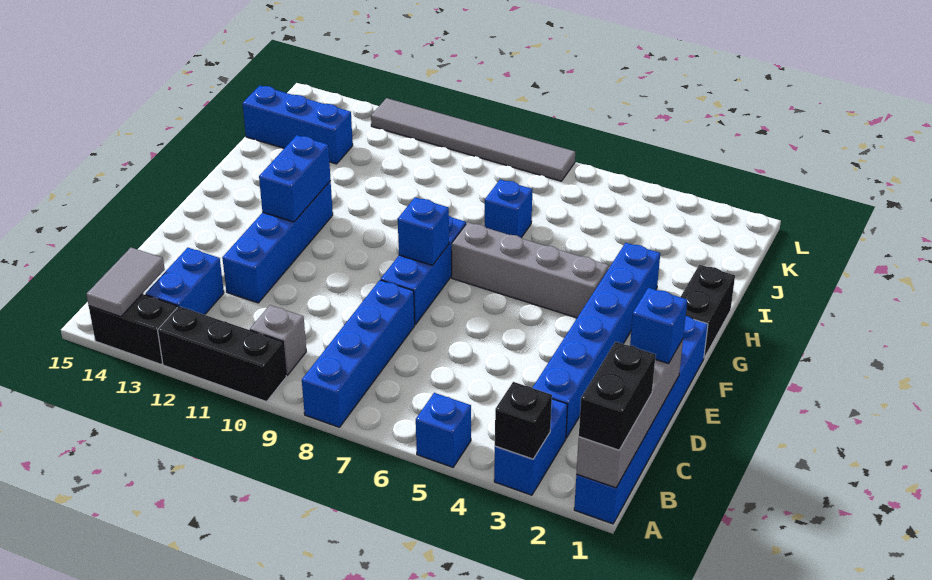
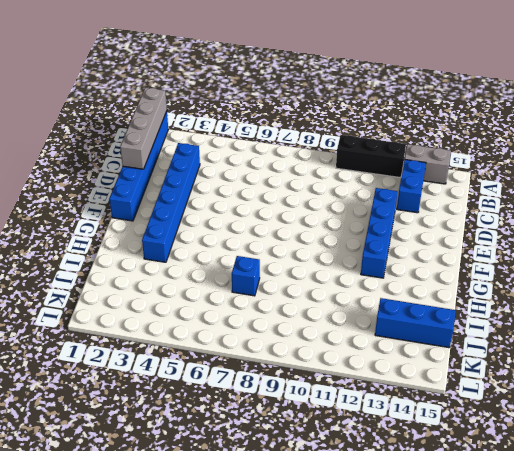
grey 1x2 brick [405,144,451,184] -> black 1x2 brick [89,294,177,364]
none -> blue 1x2 brick [494,399,567,495]
none -> blue 1x1 brick [416,393,471,467]
none -> blue 1x4 brick [302,280,415,427]

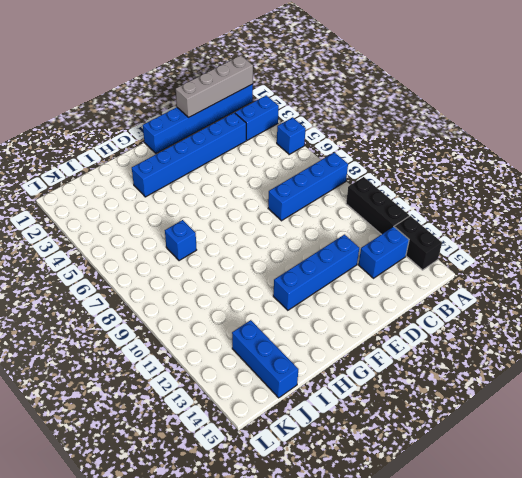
none -> grey 1x1 brick [250,305,306,375]
none -> blue 1x3 brick [381,216,466,324]
none -> black 1x2 brick [680,265,735,358]

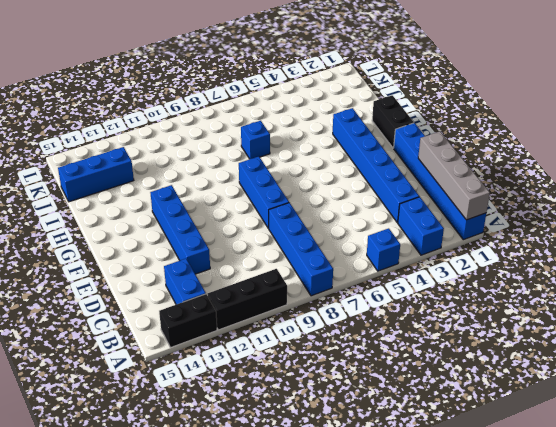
none -> grey 1x1 brick [250,305,306,375]
none -> grey 1x4 brick [452,222,609,318]
none -> grey 1x6 tile [371,98,575,181]

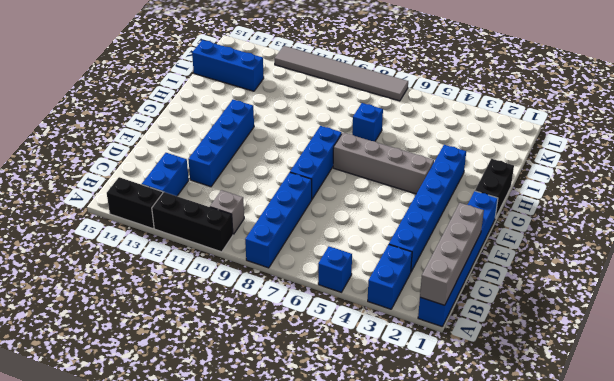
none -> black 1x1 brick [495,382,552,459]
none -> grey 1x2 tile [86,248,165,317]
none -> blue 1x1 brick [398,197,449,265]

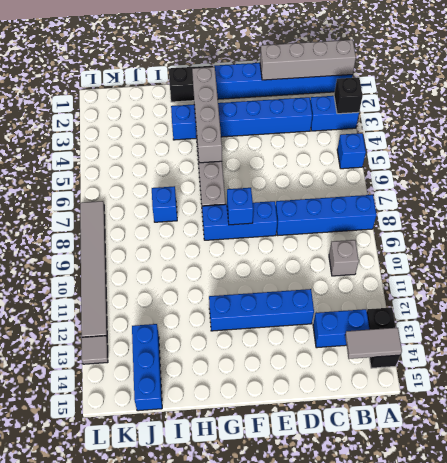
grey 1x4 brick [192,67,222,163] -> none
grey 1x1 tile [82,336,108,364] -> none
none -> black 1x3 brick [158,306,286,402]
none -> blue 1x2 brick [259,135,331,222]
none -> black 1x2 brick [579,342,656,450]

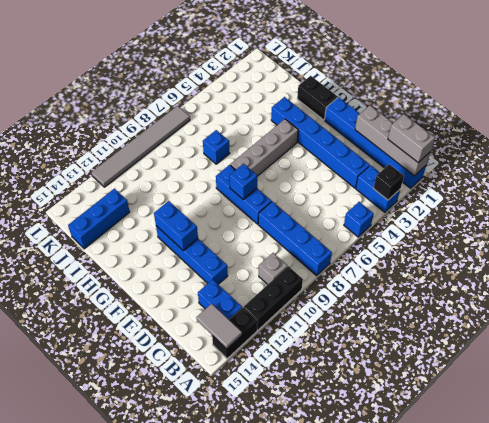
grey 1x2 brick [388,114,435,163] -> black 1x2 brick [579,342,656,450]
none -> blue 1x1 brick [630,288,687,364]

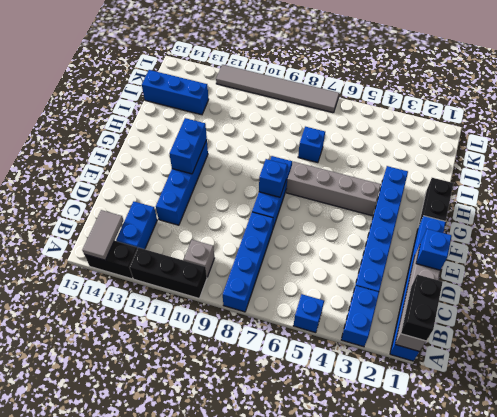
none -> black 1x1 brick [495,382,552,459]

